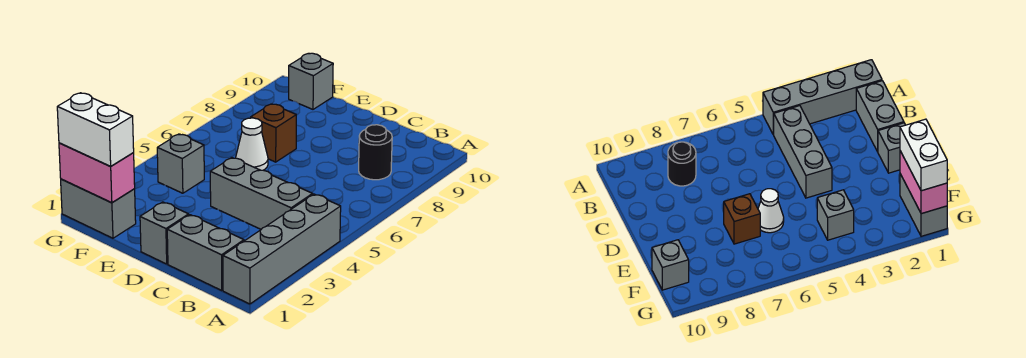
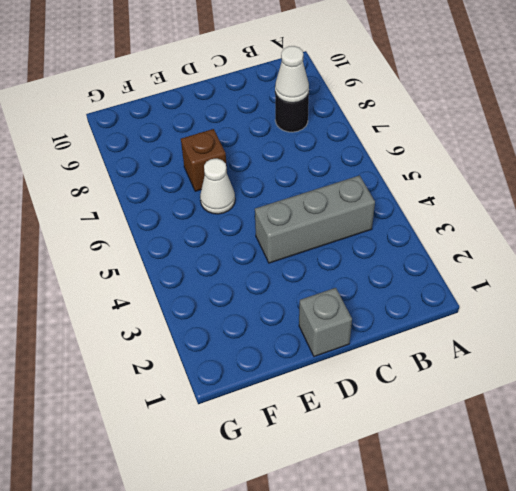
white 1x1 cone [275,46,309,103] -> none
none -> grey 1x4 brick [223,194,341,304]
none -> grey 1x2 brick [167,215,244,290]
none -> grey 1x2 brick [61,179,136,238]

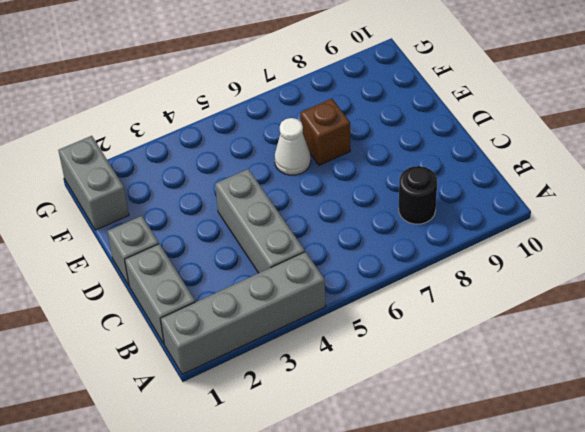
none -> grey 1x1 brick [157,134,204,193]
none -> grey 1x1 brick [289,53,333,109]
none -> pink 1x2 brick [59,143,135,203]

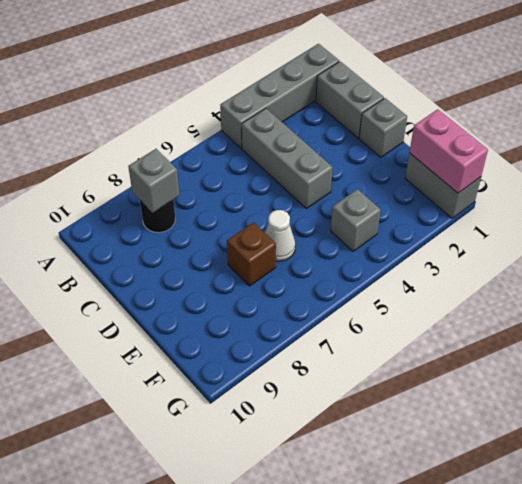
grey 1x1 brick [128,149,180,213] -> grey 1x1 brick moved to [289,53,333,109]
none -> white 1x2 brick [57,93,134,166]

